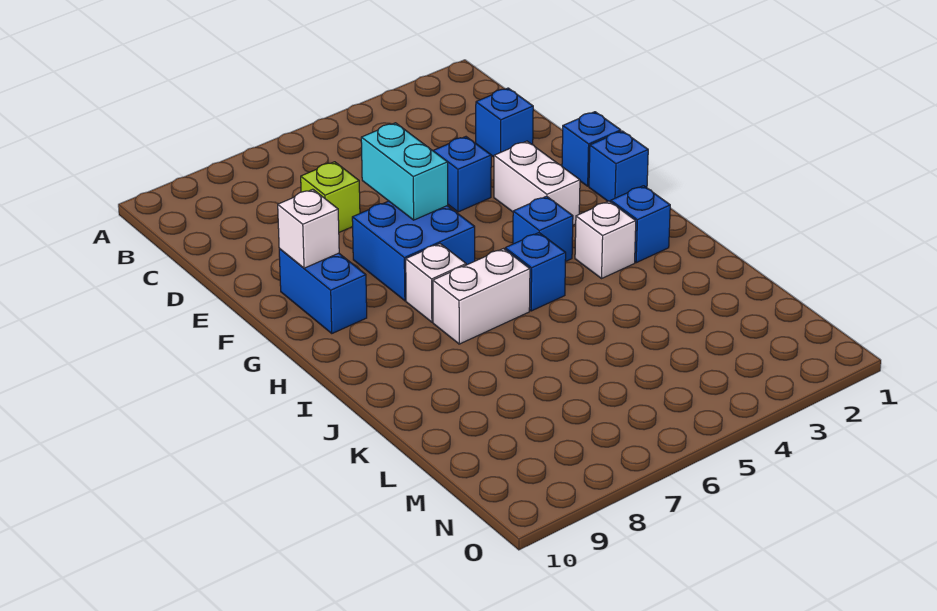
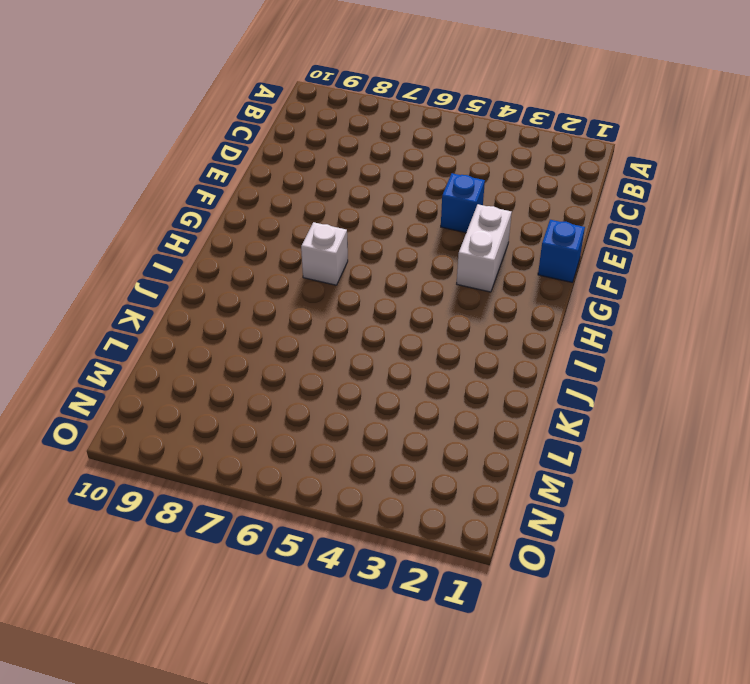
none -> blue 1x1 brick [476,88,533,157]
none -> lime 1x1 brick [301,162,360,232]
none -> blue 2x2 brick [352,201,475,301]

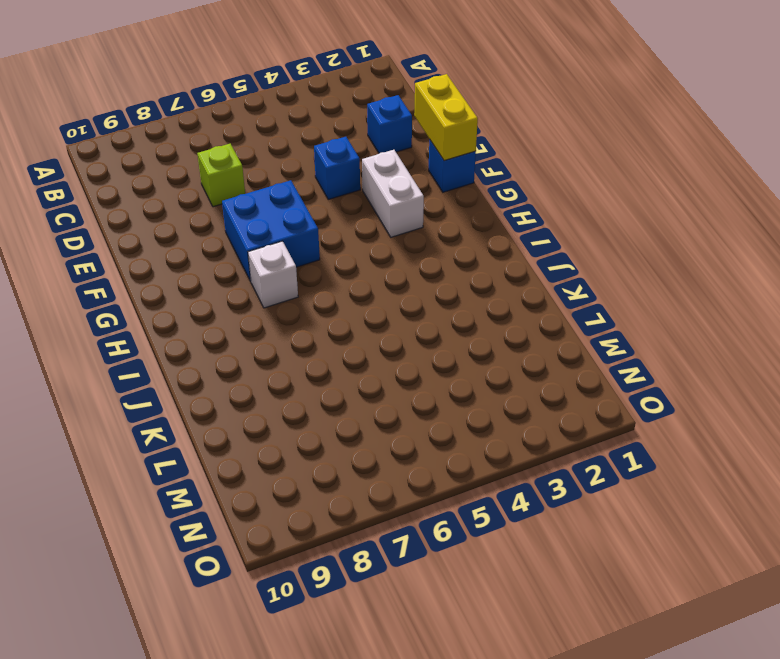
yellow 1x2 brick [414,74,478,161] -> none
none -> blue 1x2 brick [279,248,367,333]
none -> blue 1x1 brick [589,131,648,202]
none -> blue 1x1 brick [513,196,573,262]

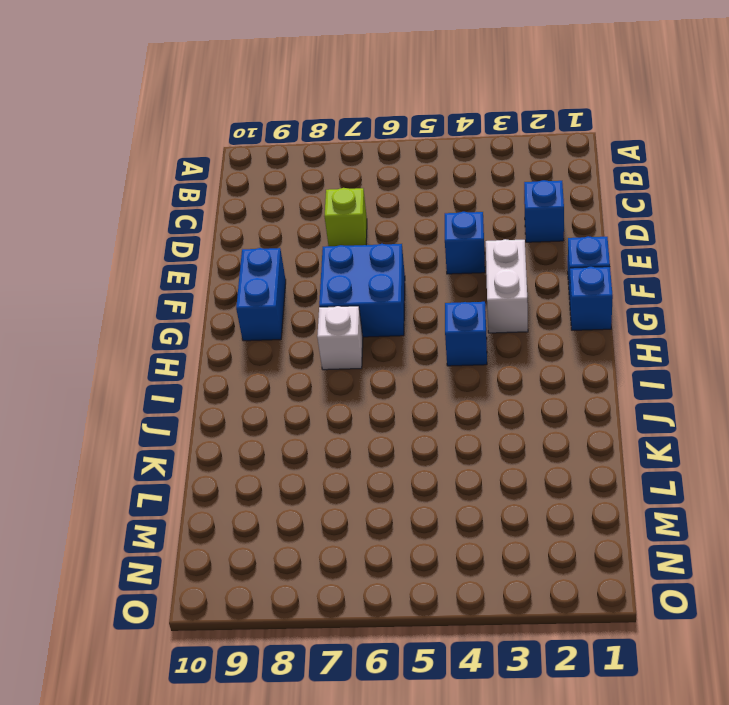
none -> blue 1x1 brick [611,186,670,263]
none -> white 1x1 brick [575,201,636,278]
none -> blue 1x1 brick [505,233,566,311]

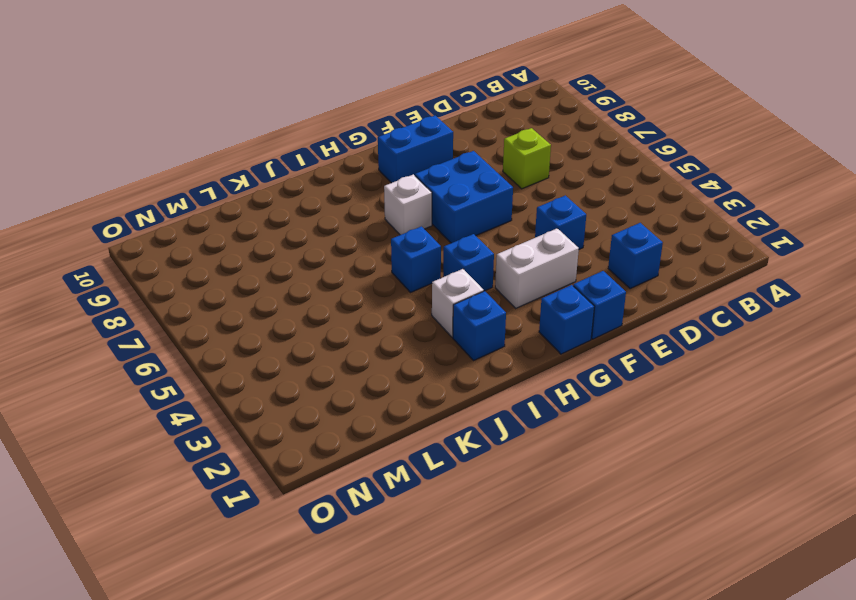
none -> white 1x2 brick [433,249,530,344]
none -> cyan 1x2 brick [361,123,448,220]
none -> white 1x1 brick [278,189,339,268]

